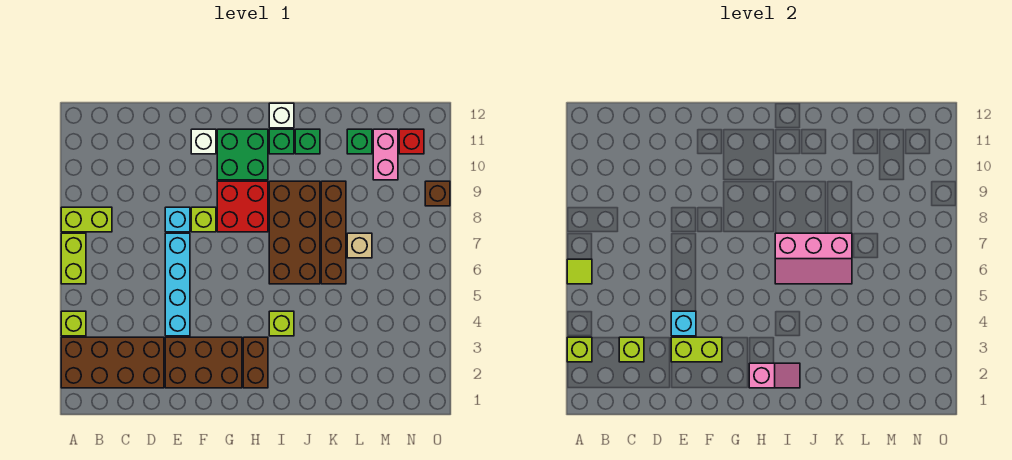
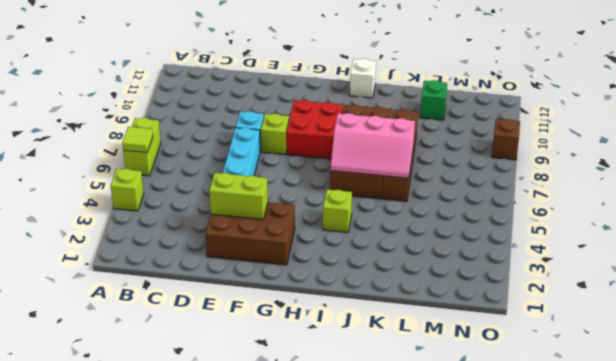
none -> brown 2x4 brick [61,337,164,388]
none -> lime 1x2 brick [61,207,112,232]
none -> white 1x1 brick [191,129,216,154]
none -> green 2x2 brick [217,129,268,180]

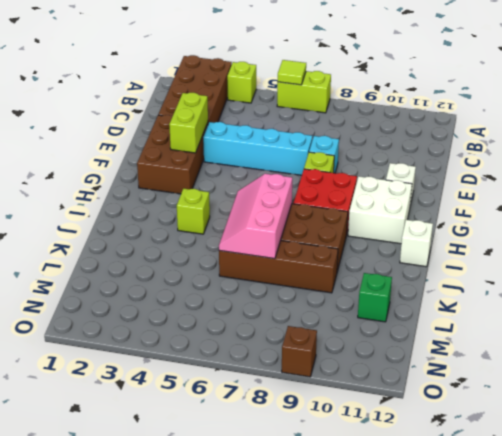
white 2x2 brick [348,176,412,244] -> green 2x2 brick [217,129,268,180]
none -> lime 1x2 brick [61,207,112,232]
none -> brown 1x2 brick [243,337,268,388]
none -> green 1x1 brick [269,129,294,154]
none -> green 1x1 brick [295,129,320,154]

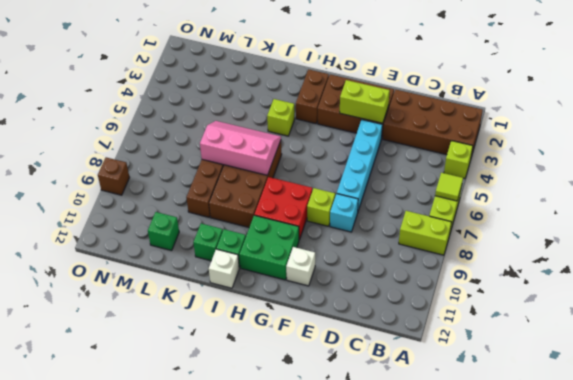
none -> tan 1x1 brick [347,233,372,258]
none -> pink 1x2 brick [373,129,398,180]
none -> red 1x1 brick [399,129,424,154]
none -> lime 1x1 brick [567,337,592,362]

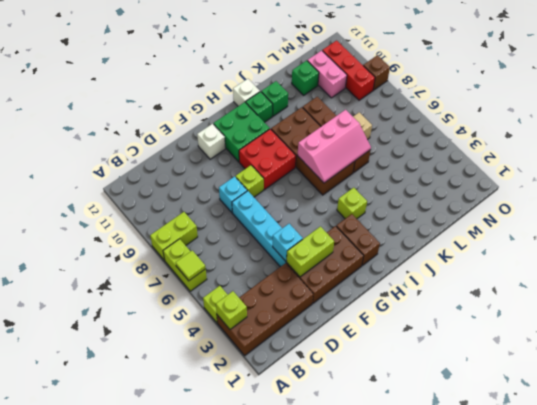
red 1x3 brick [322,41,375,100] -> red 1x1 brick [399,129,424,154]
none -> lime 1x1 brick [619,337,644,362]
none -> pink 1x2 slope [749,363,800,388]

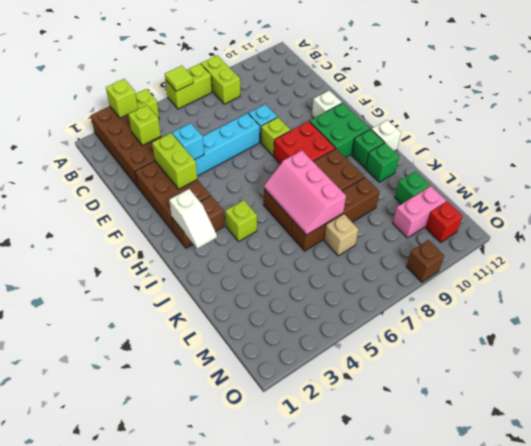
white 1x2 slope [169,189,217,249] -> pink 1x2 slope [749,363,800,388]

